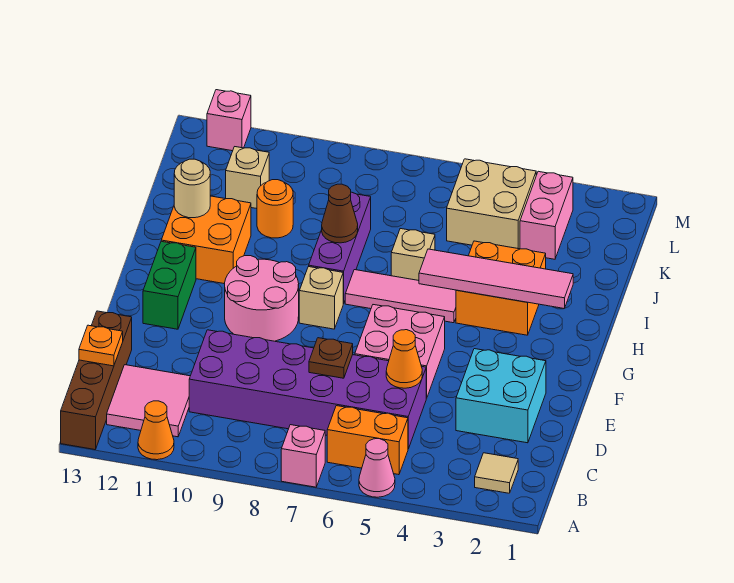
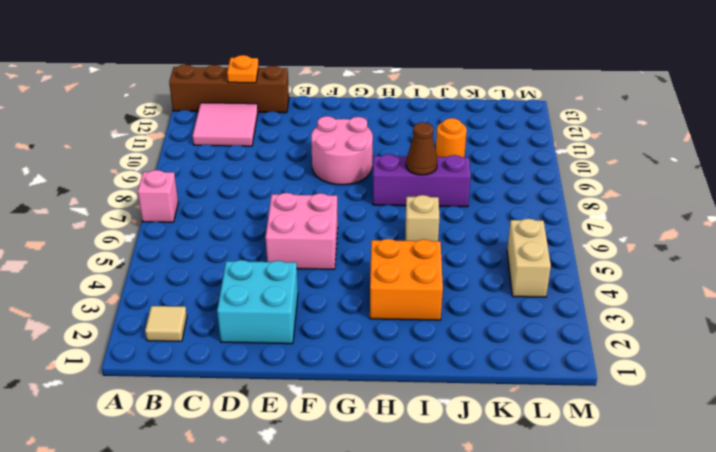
tan 1x2 brick [507,218,551,297] -> tan 2x2 brick [447,159,536,249]
none -> pink 1x1 cone [359,439,395,497]
none -> orange 1x1 cone [138,401,174,460]
none -> orange 1x2 brick [327,406,408,475]

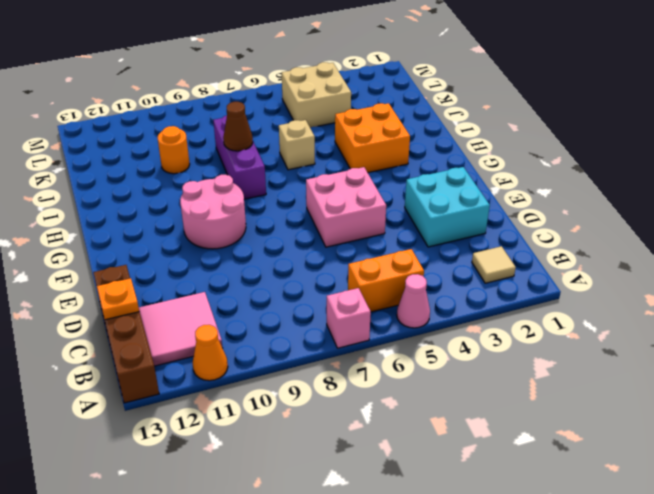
none -> purple 2x6 brick [189,330,426,449]
none -> green 1x2 brick [143,241,196,329]
none -> tan 1x1 brick [299,267,343,329]

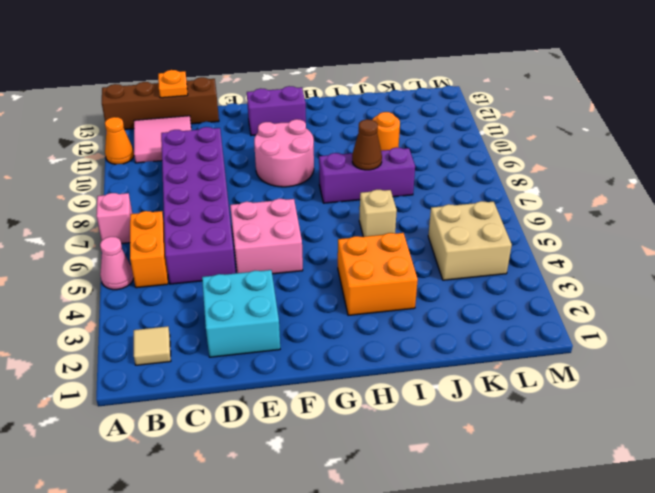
purple 1x2 brick [247,86,306,135] -> green 1x2 brick [143,241,196,329]
none -> tan 1x1 brick [299,267,343,329]
none -> pink 1x3 tile [345,270,456,323]
none -> orange 2x2 brick [161,196,251,284]

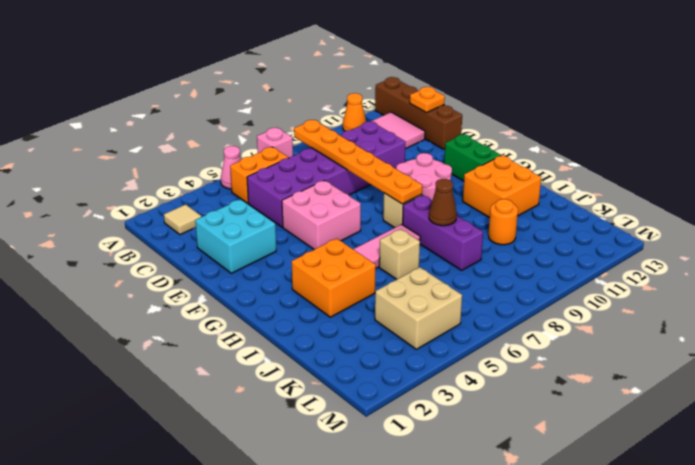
orange 1x6 plate [294,120,422,204] -> none
none -> pink 1x2 brick [520,171,573,259]
none -> tan 1x1 brick [226,147,269,209]
none -> pink 1x1 brick [207,90,251,151]

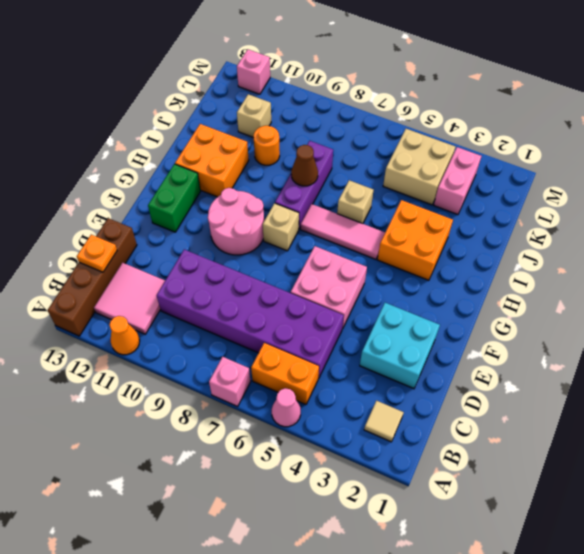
none -> orange 1x1 cone [386,330,422,388]
none -> brown 1x1 plate [309,338,353,378]
none -> pink 1x4 tile [419,249,573,309]

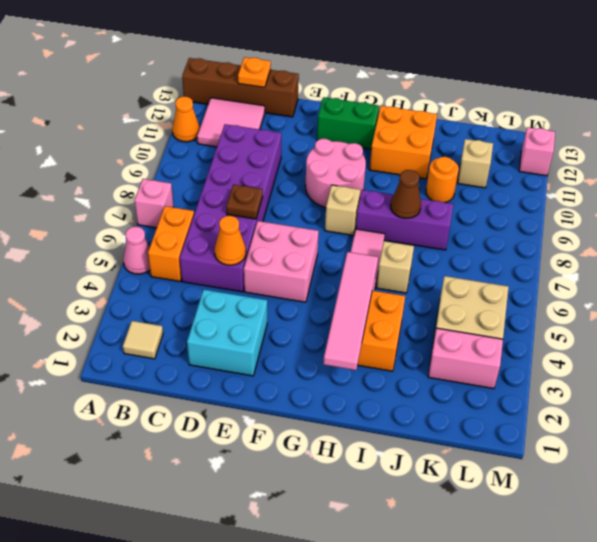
none -> tan 1x1 round brick [174,159,210,218]

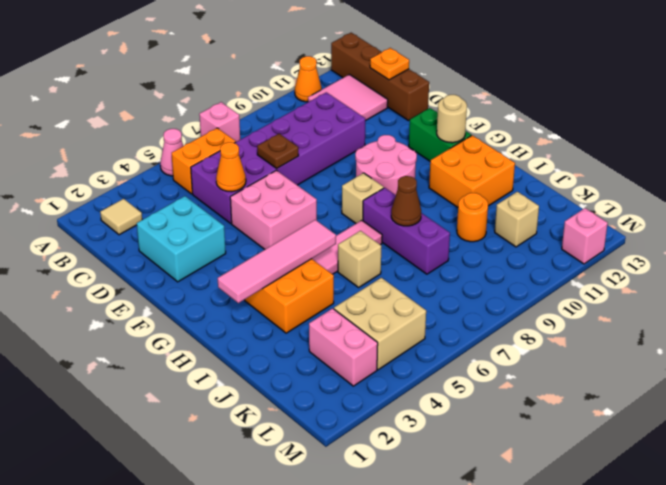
tan 1x1 round brick [437,95,467,143] -> tan 1x1 round brick moved to [174,159,210,218]

